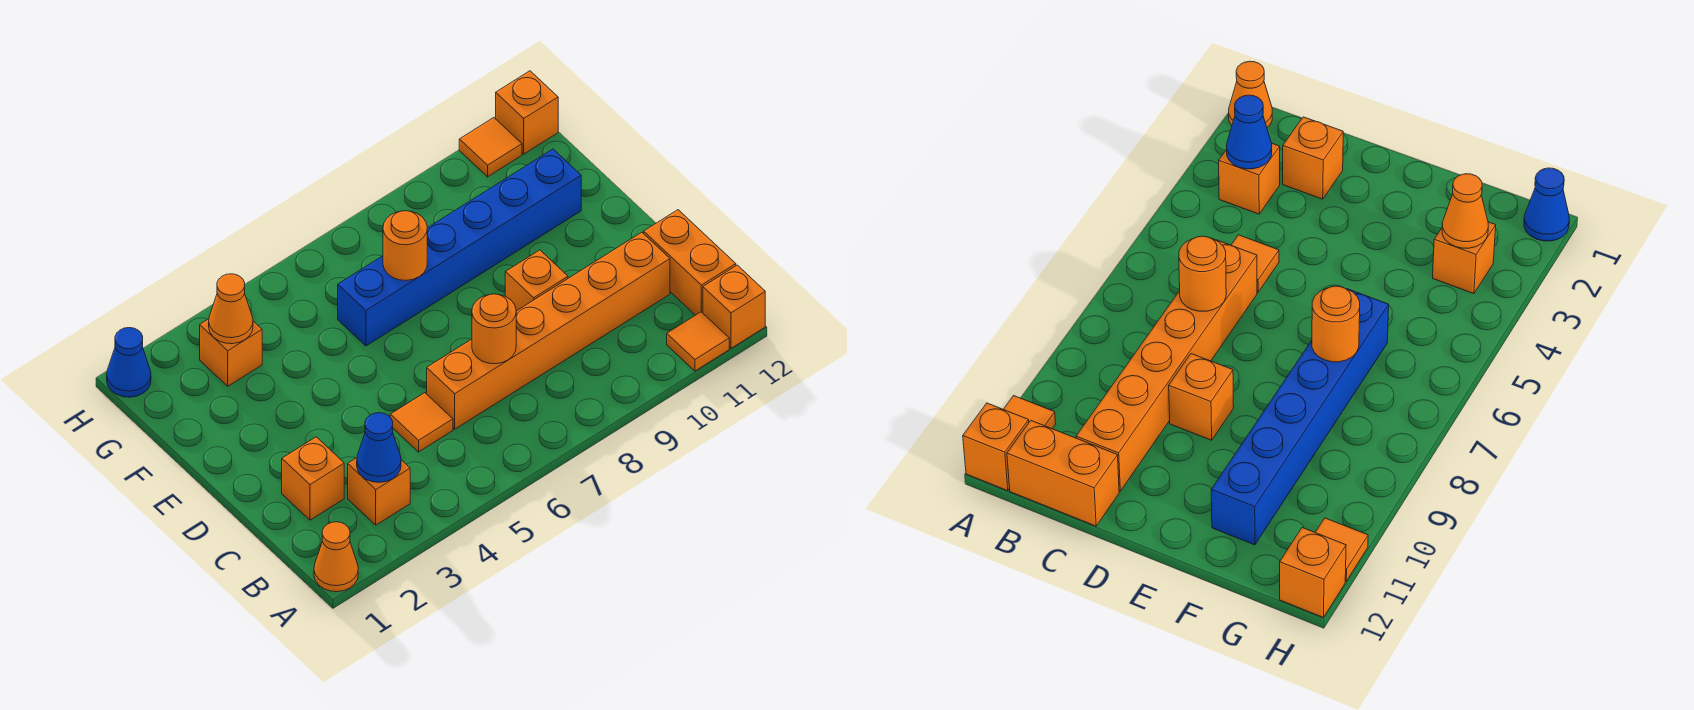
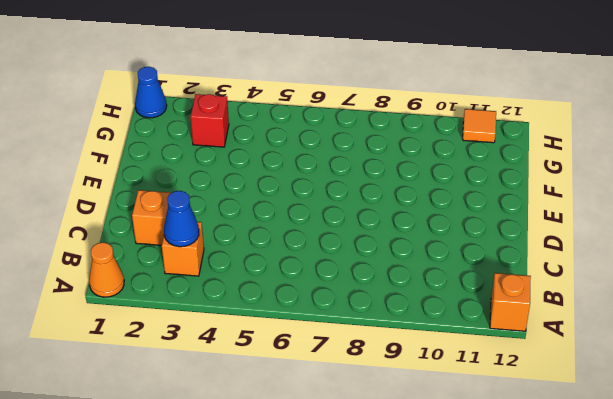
red 1x1 brick [191,94,229,147] -> orange 1x1 brick [200,319,262,386]
none -> orange 1x1 tile [667,312,729,371]
none -> orange 1x2 brick [644,210,736,315]
none -> orange 1x1 tile [390,393,453,452]

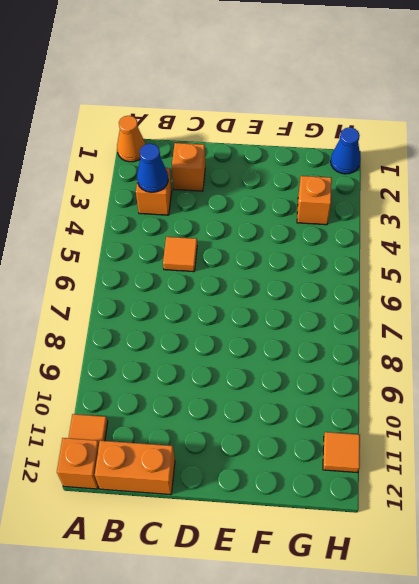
none -> orange 1x6 brick [427,232,670,429]
none -> orange 1x1 brick [505,250,568,311]
none -> blue 1x6 brick [338,149,581,346]

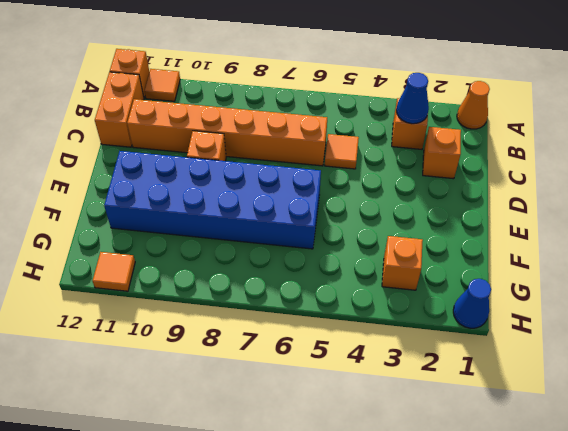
blue 2x6 brick [104,151,321,249] -> blue 1x6 brick [338,149,581,346]
none -> orange 1x1 brick [496,71,558,154]
none -> orange 1x1 round brick [472,294,516,364]
none -> orange 1x1 round brick [383,211,427,280]

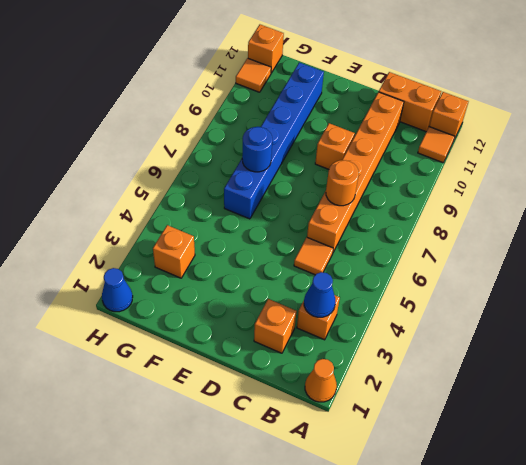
blue 1x1 round brick [242,127,272,172] -> orange 1x1 round brick [383,211,427,280]
none -> orange 1x1 cone [209,274,253,344]

